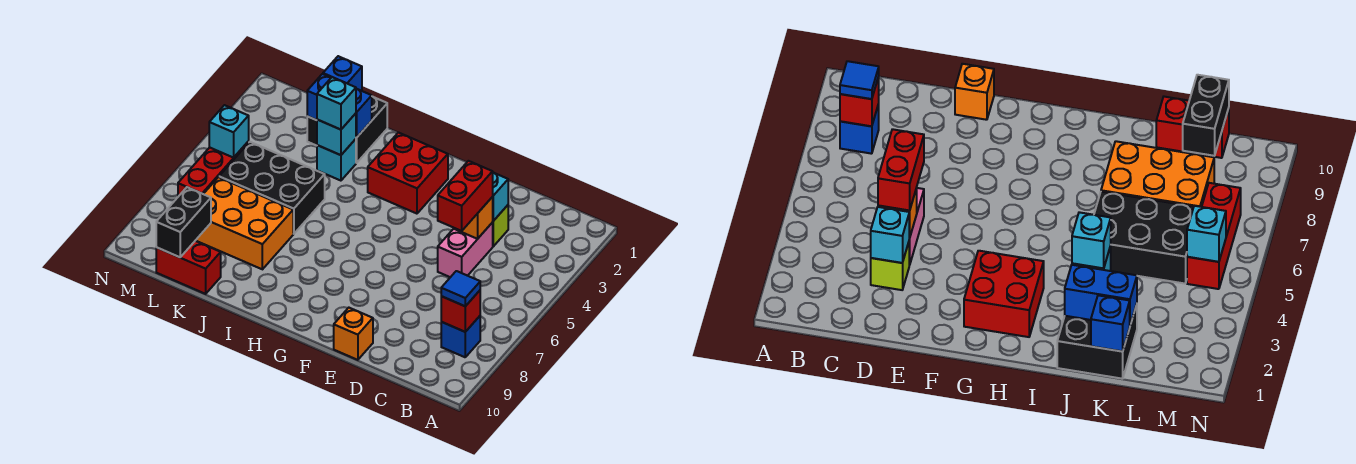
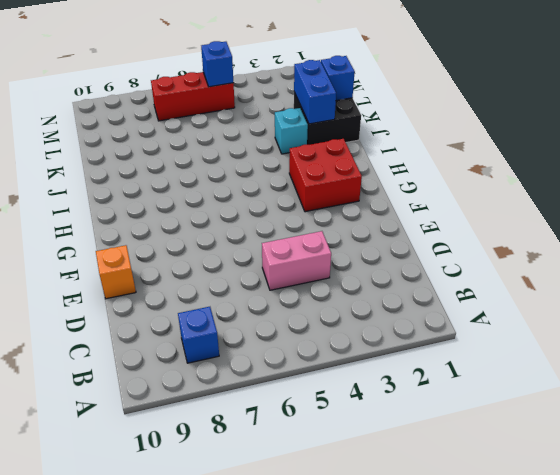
blue 1x1 brick [201,41,233,87] -> cyan 1x1 brick [209,105,249,158]
none -> lime 1x1 brick [492,205,508,246]
none -> black 2x3 brick [219,142,325,234]
none -> orange 2x3 brick [195,177,293,269]

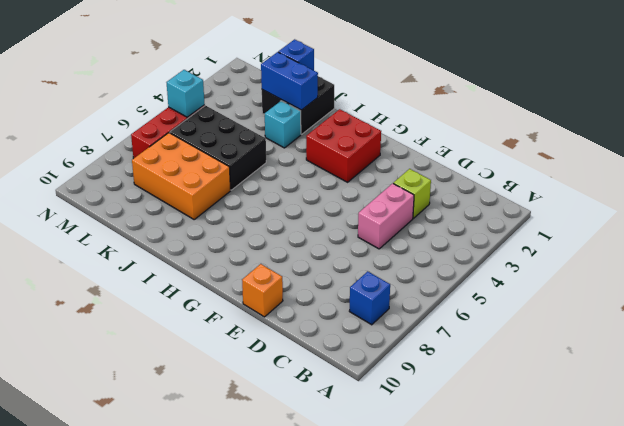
none -> red 1x2 brick [156,241,221,294]
none -> red 1x1 brick [441,291,480,332]
none -> cyan 1x1 brick [493,172,508,221]

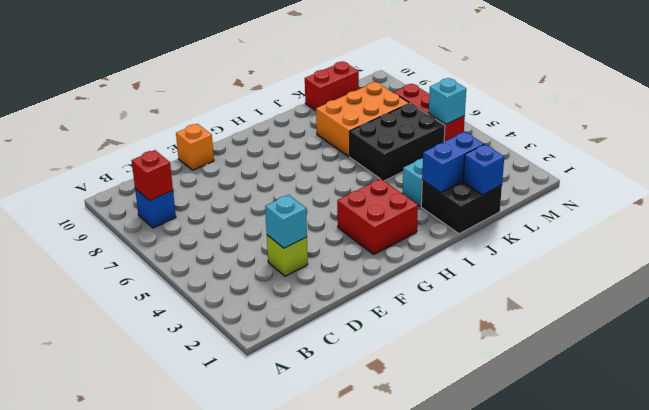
none -> pink 1x2 brick [438,223,493,277]
none -> orange 1x1 brick [453,197,493,239]
none -> cyan 1x1 brick [317,113,356,155]

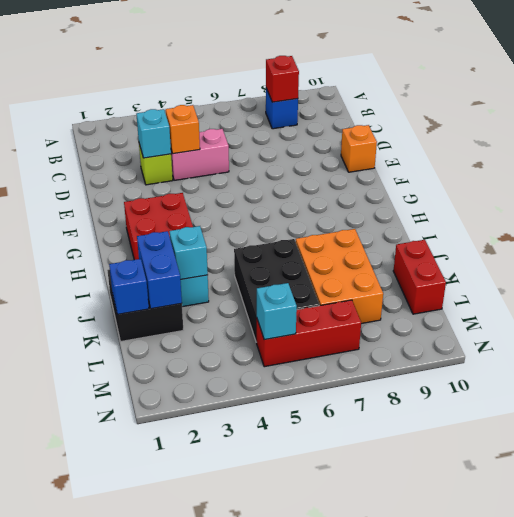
none -> black 1x2 brick [156,187,211,257]
none -> blue 1x1 tile [441,271,480,306]
none -> red 1x2 brick [438,161,493,231]

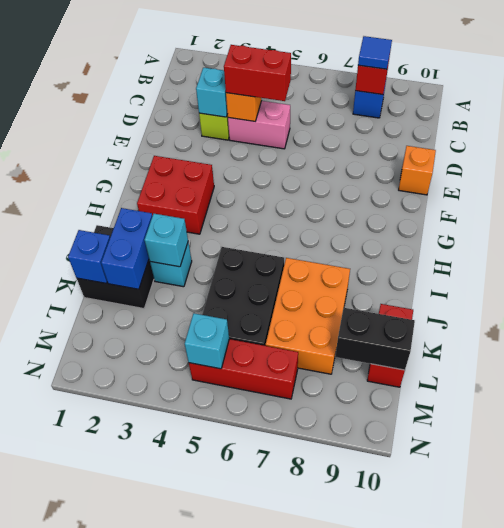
none -> cyan 1x1 brick [317,77,356,130]

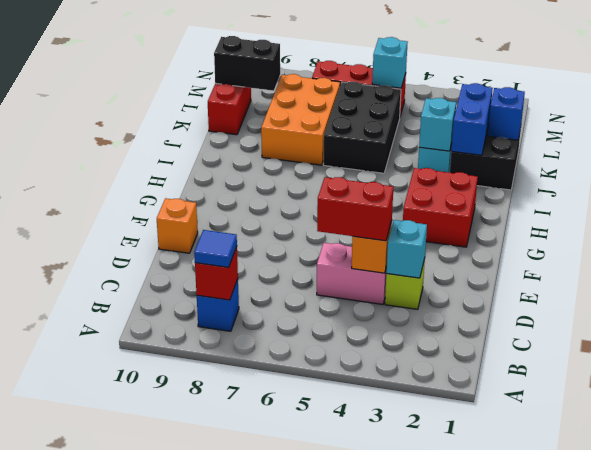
none -> cyan 1x1 brick [317,77,356,130]

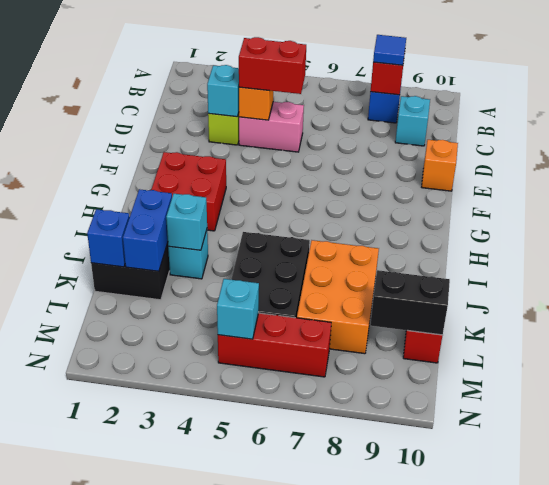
cyan 1x1 brick [395,96,430,146] -> cyan 1x1 brick moved to [317,77,356,130]

